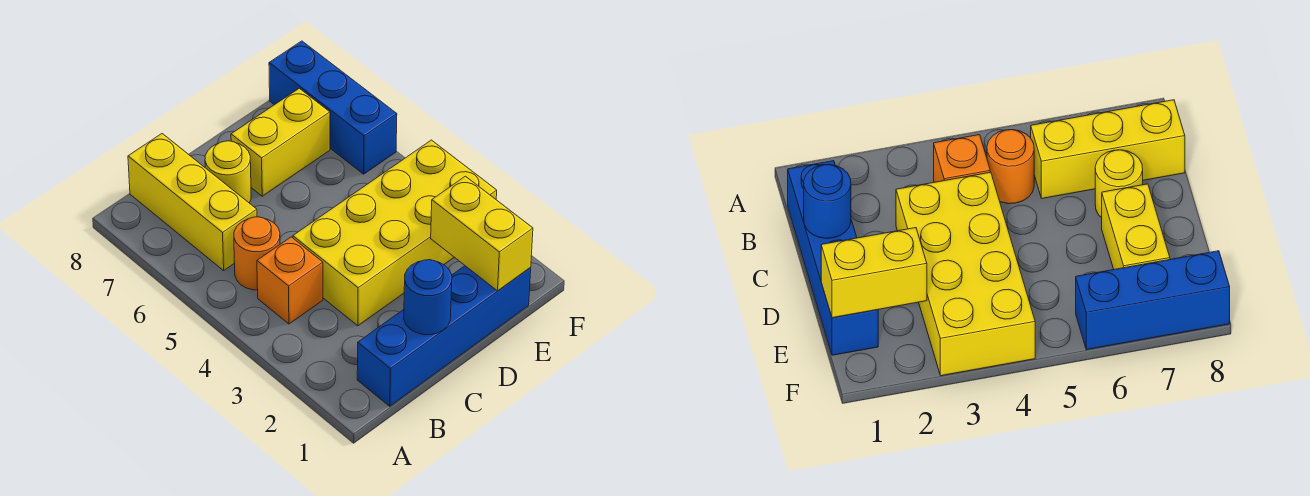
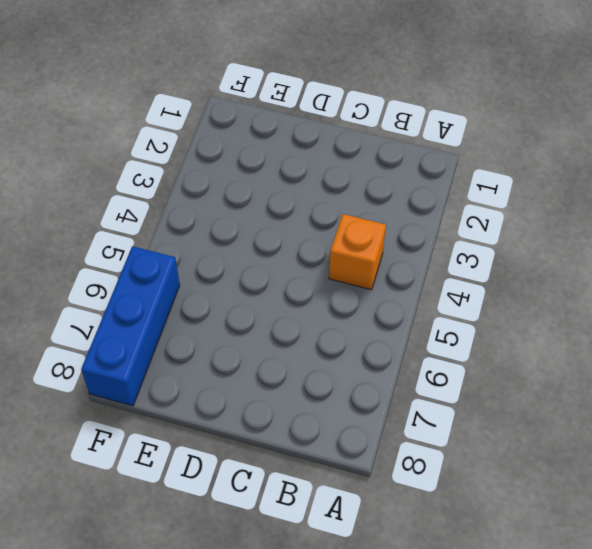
none -> blue 1x4 brick [357,266,531,406]
none -> orange 1x1 round brick [234,217,280,290]

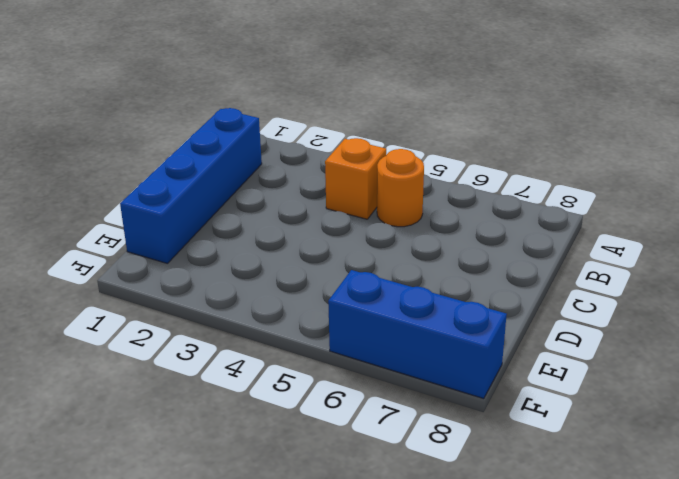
none -> yellow 1x3 brick [128,134,257,270]
none -> yellow 2x4 brick [293,140,497,326]

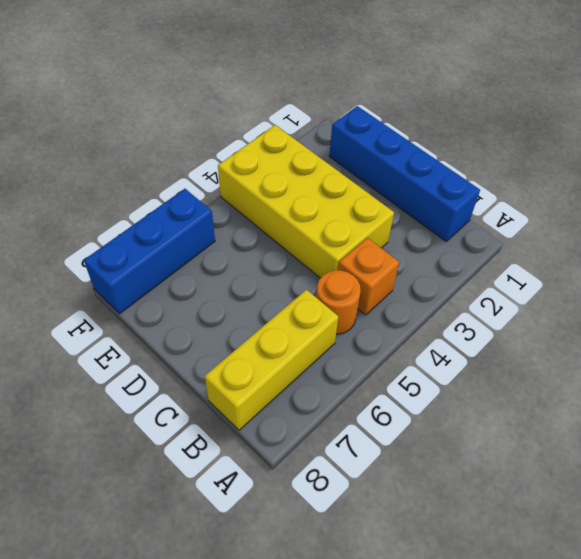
none -> yellow 1x1 round brick [205,141,251,203]
none -> yellow 1x2 brick [231,88,330,196]

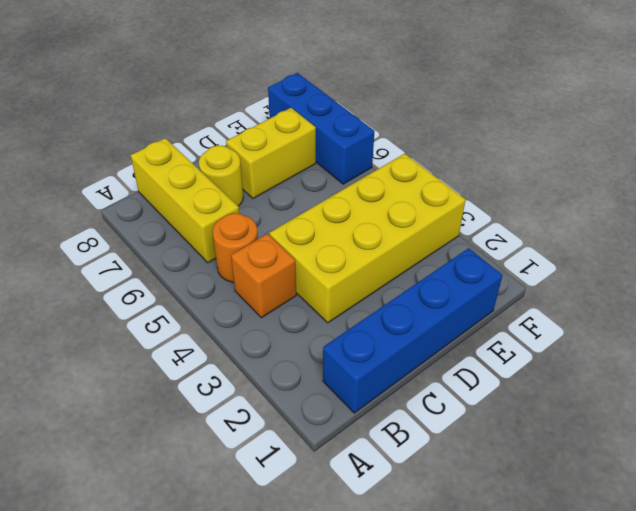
none -> blue 1x1 round brick [404,260,452,335]
none -> yellow 1x2 brick [431,176,533,291]

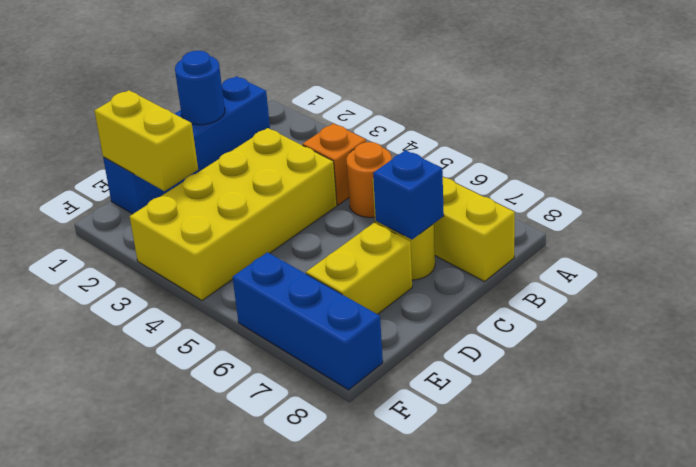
blue 1x1 brick [373,150,444,239] -> none

